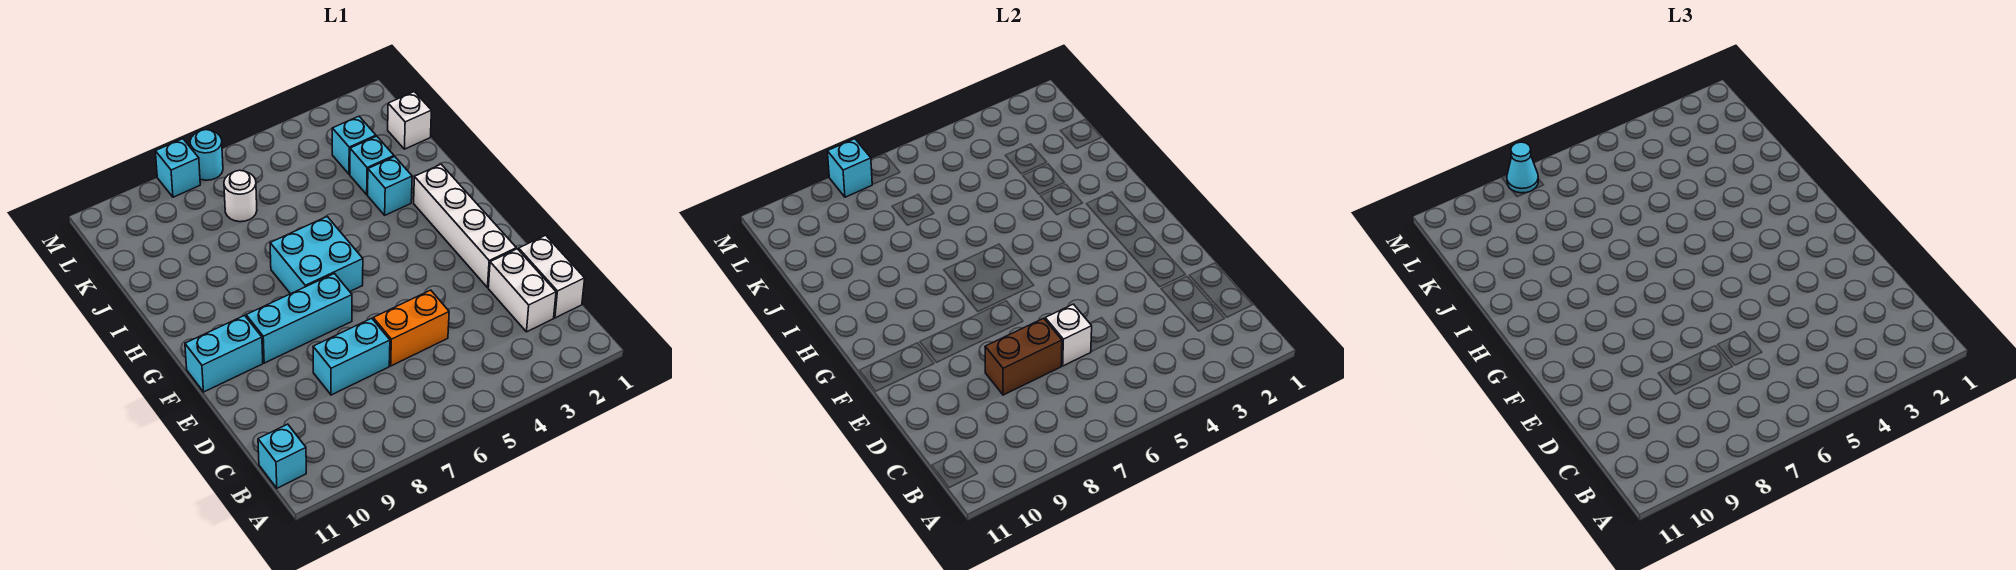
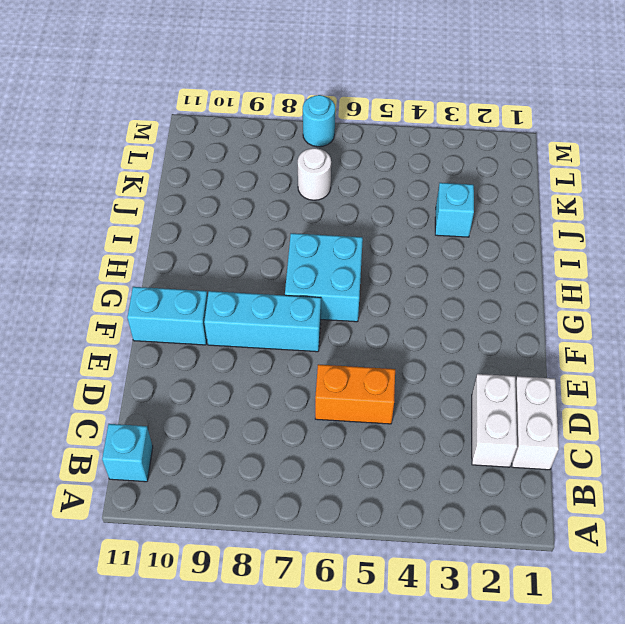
none -> cyan 1x2 brick [313,318,390,395]
none -> white 1x4 brick [414,164,516,287]
none -> cyan 1x1 brick [368,157,412,215]

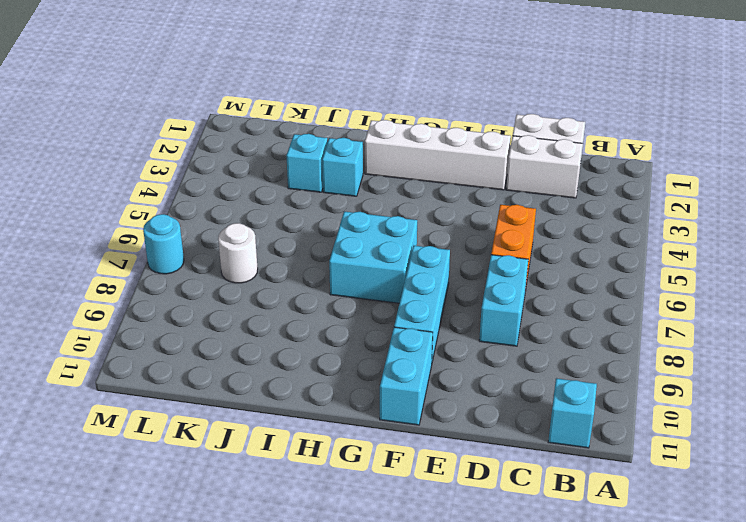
none -> white 1x1 brick [388,92,431,149]
none -> cyan 1x1 brick [332,116,376,174]
none -> cyan 1x1 brick [155,139,200,197]

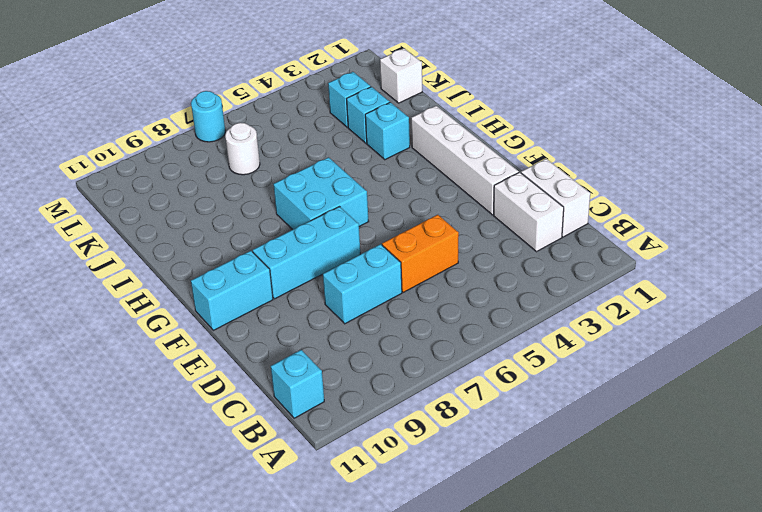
none -> cyan 1x1 brick [155,139,200,197]
none -> white 1x1 brick [1045,304,1092,366]
none -> brown 1x2 brick [985,318,1062,395]

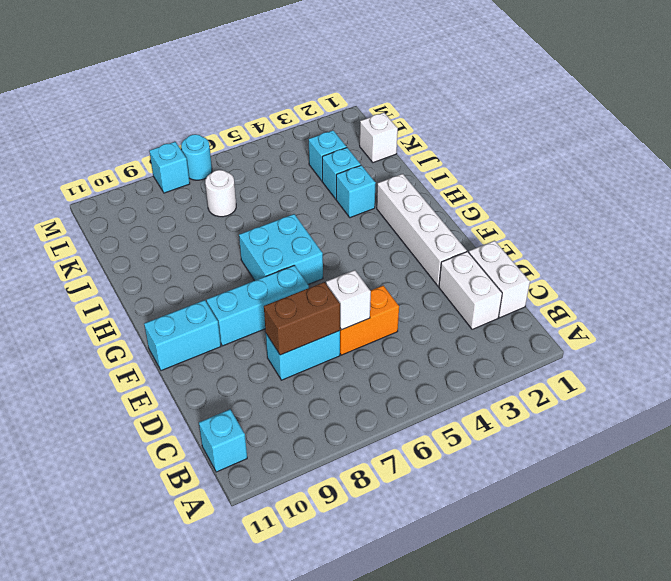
none -> cyan 1x1 brick [827,139,872,197]
none -> cyan 1x1 cone [1507,142,1538,193]

